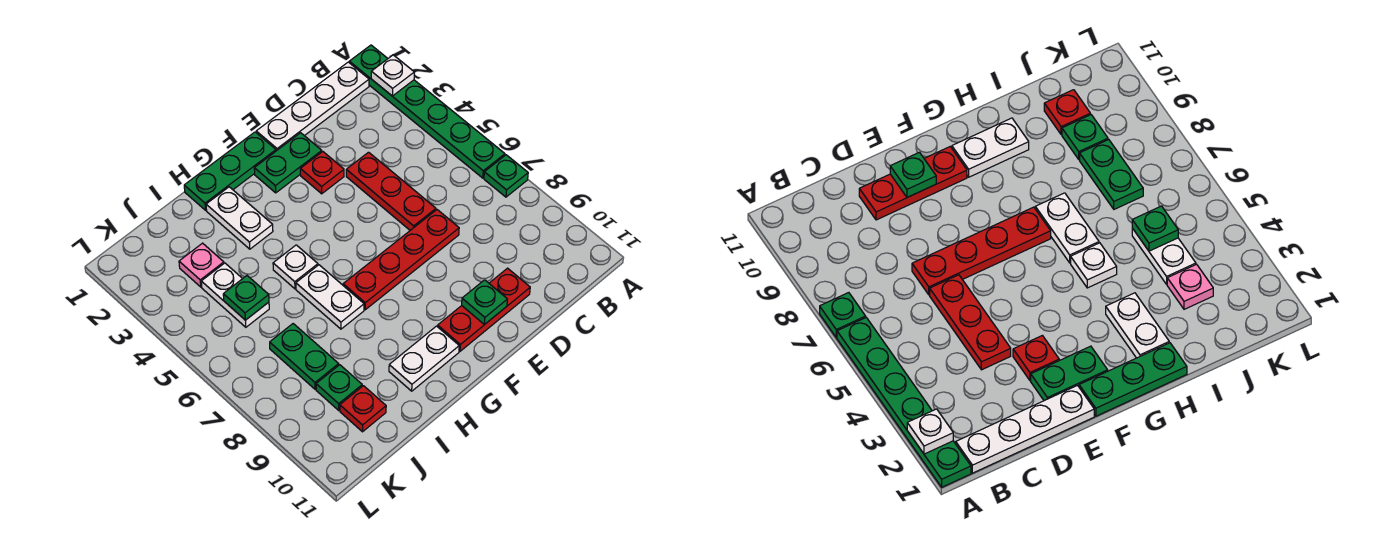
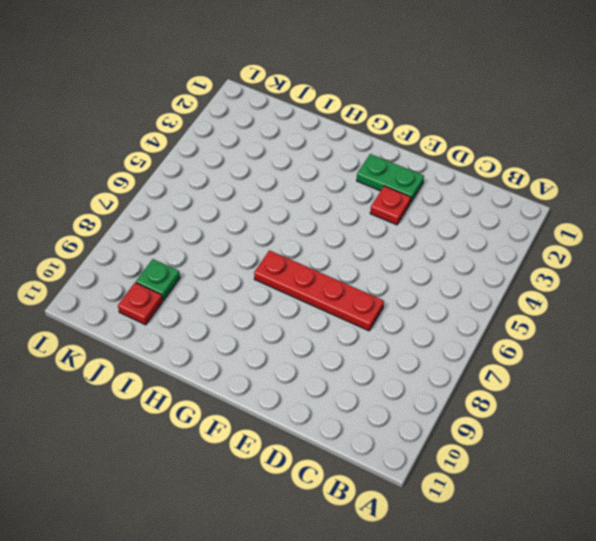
none -> green 1x6 plate [349,45,505,178]
none -> green 1x1 plate [484,155,528,197]
none -> white 1x4 plate [256,62,369,151]

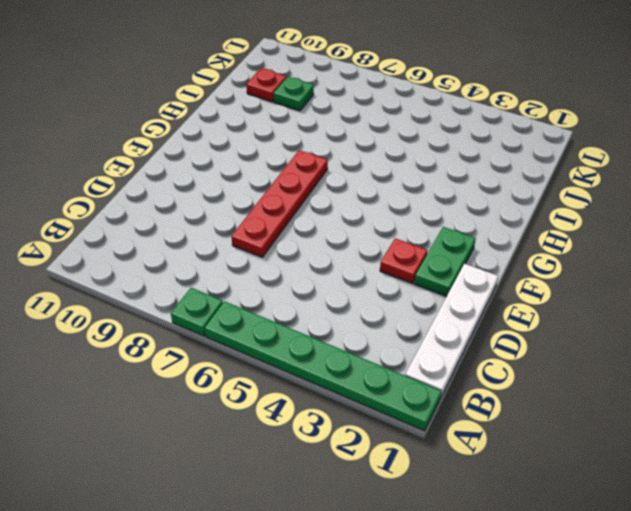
none -> red 1x3 plate [346,152,436,230]
none -> red 1x3 plate [438,268,530,351]
none -> green 1x3 plate [184,132,276,210]

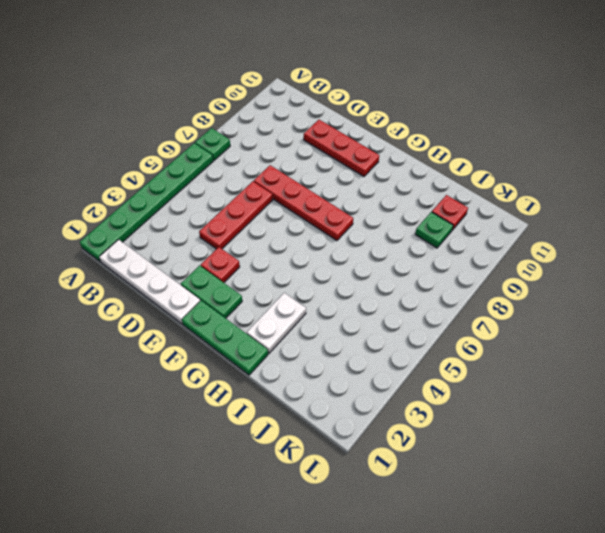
none -> white 1x2 plate [389,326,459,391]
none -> white 1x1 plate [273,245,318,289]
none -> white 1x2 plate [296,265,364,329]

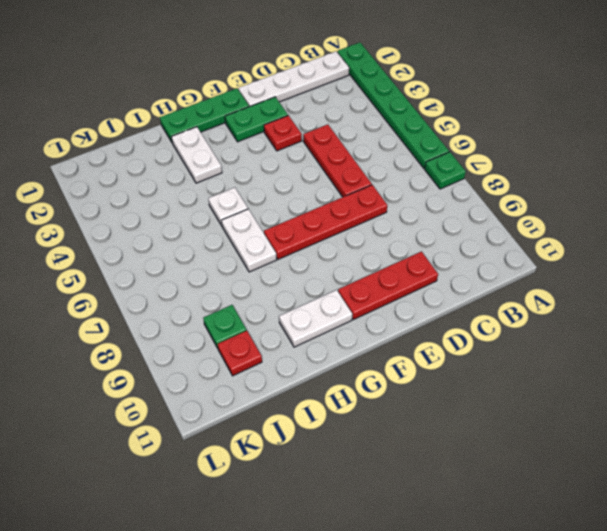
none -> pink 1x1 plate [179,243,224,287]
none -> white 1x2 plate [201,263,269,327]
none -> green 1x2 plate [270,324,339,389]

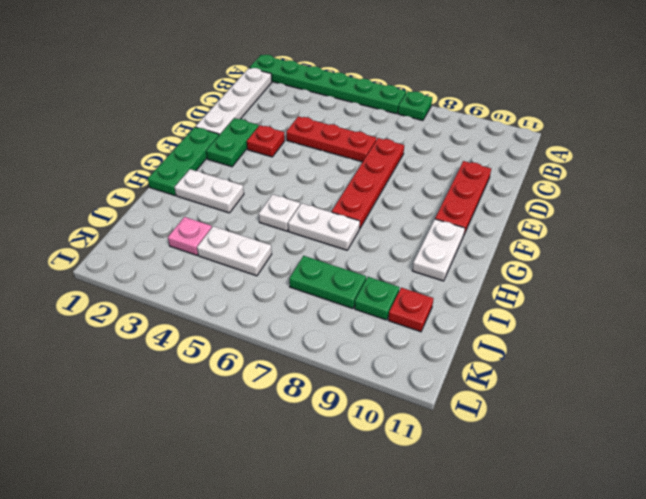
none -> white 1x1 plate [371,55,414,96]
none -> green 1x1 plate [462,280,507,325]
none -> green 1x1 plate [223,276,269,320]

